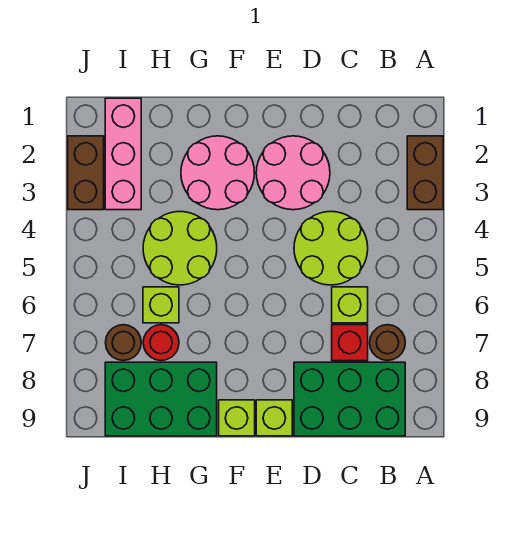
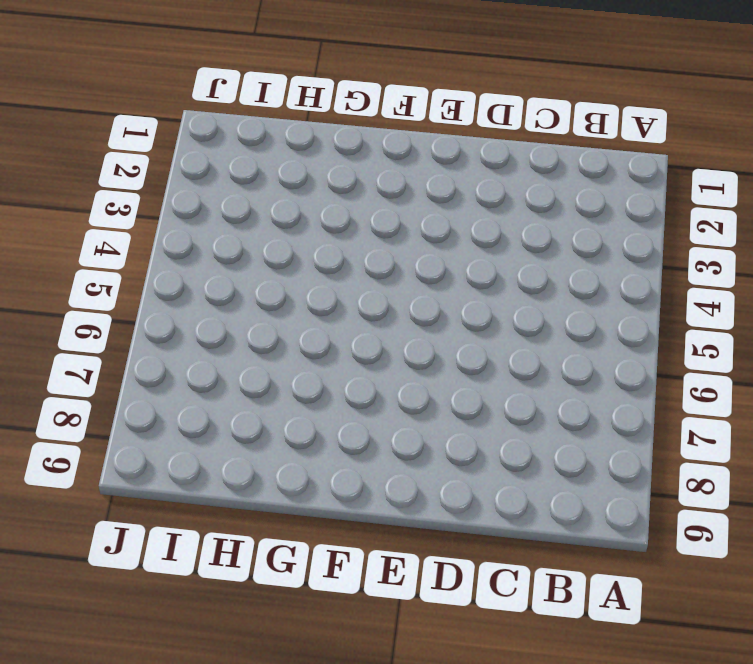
none -> brown 1x2 brick [407,136,443,210]
none -> brown 1x1 round brick [370,325,405,361]
none -> green 2x3 brick [294,362,405,436]

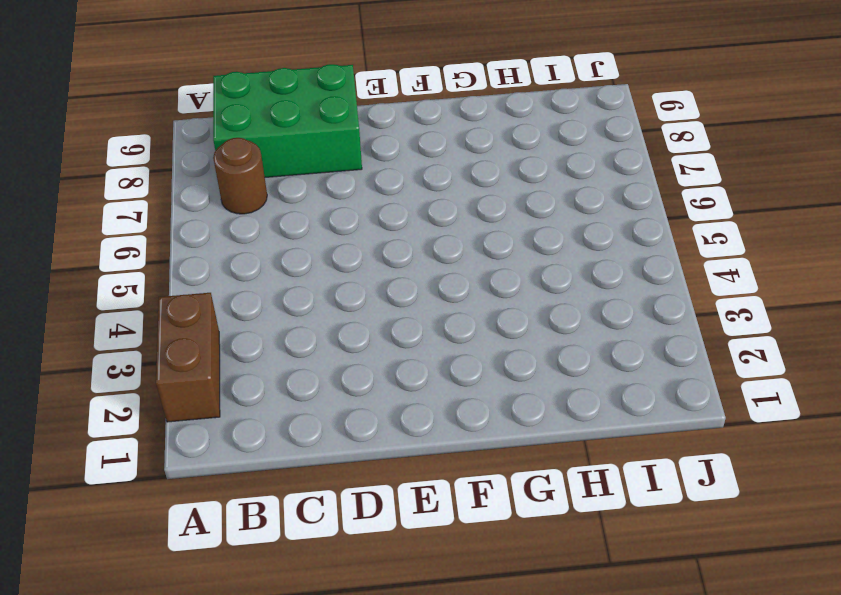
none -> lime 2x2 round brick [294,212,368,285]
none -> lime 1x1 brick [332,287,368,323]
none -> red 1x1 brick [332,325,368,361]

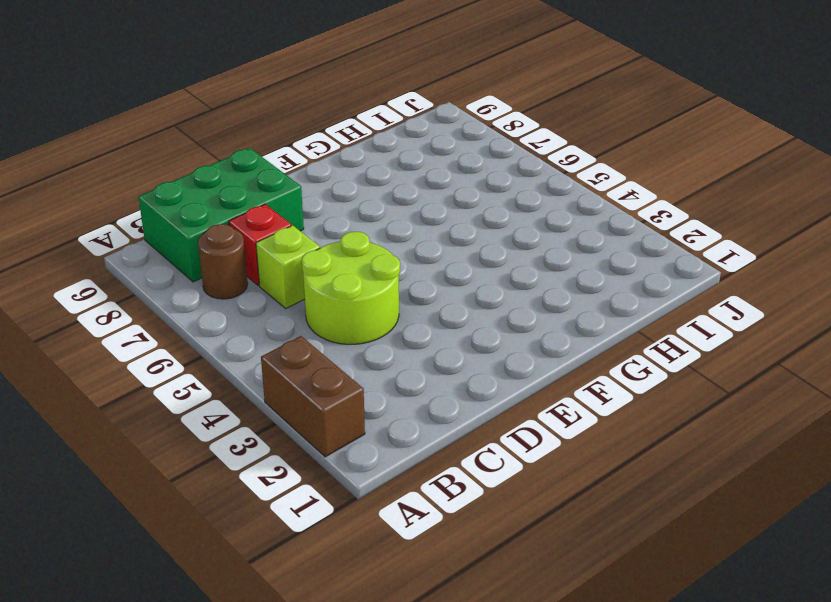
none -> pink 2x2 round brick [256,136,330,210]
none -> lime 1x1 brick [256,400,292,436]
none -> pink 2x2 round brick [181,136,255,210]

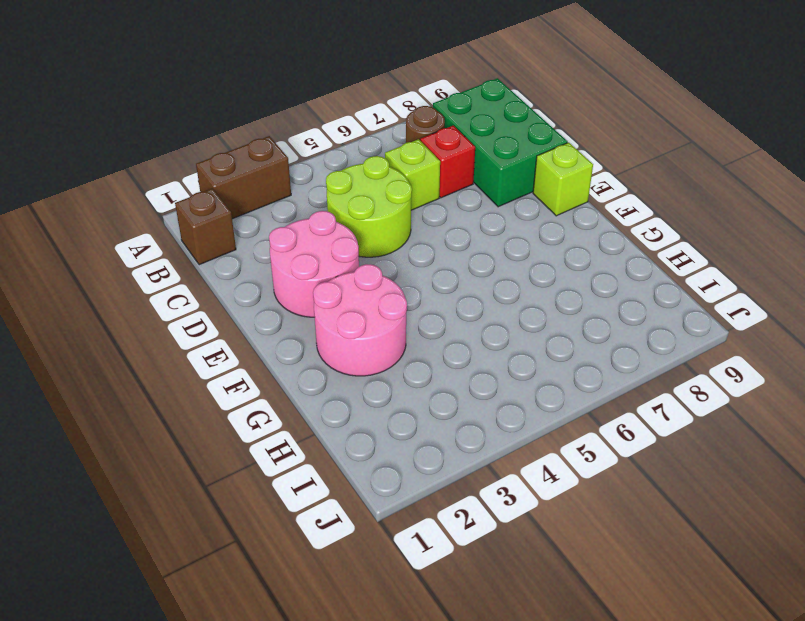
brown 1x1 brick [175,189,236,265] -> none
none -> lime 1x1 brick [219,400,255,436]
none -> lime 2x2 round brick [143,212,217,285]
none -> green 2x3 brick [105,362,217,436]

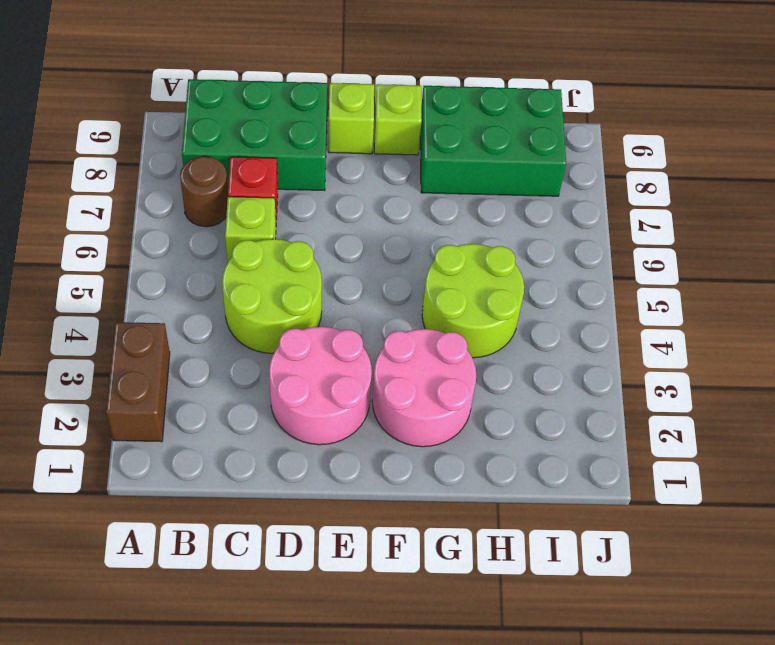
none -> lime 1x1 brick [143,287,179,323]
none -> red 1x1 round brick [143,325,179,361]
none -> pink 1x3 brick [105,98,141,210]

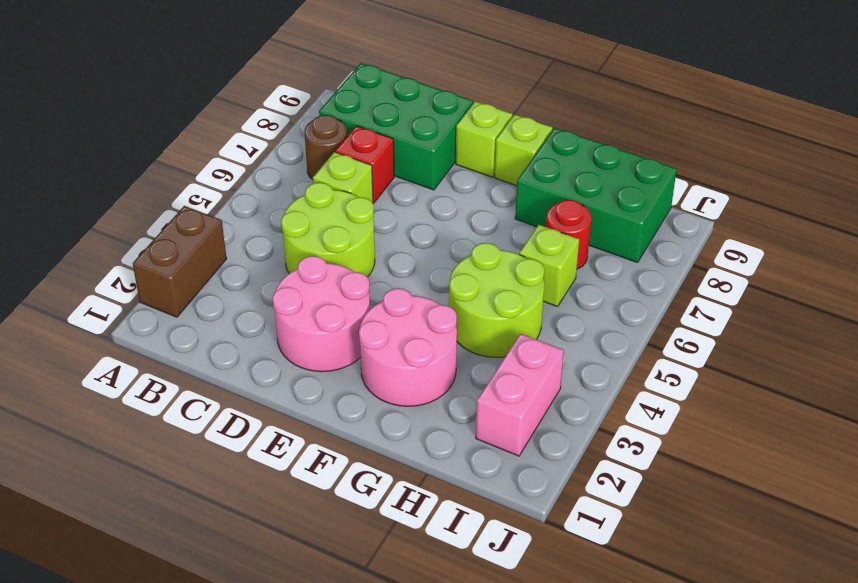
pink 1x2 brick [476,334,564,456] -> pink 1x3 brick [105,98,141,210]
none -> brown 1x1 round brick [105,325,141,361]
none -> brown 1x2 brick [68,136,104,210]

